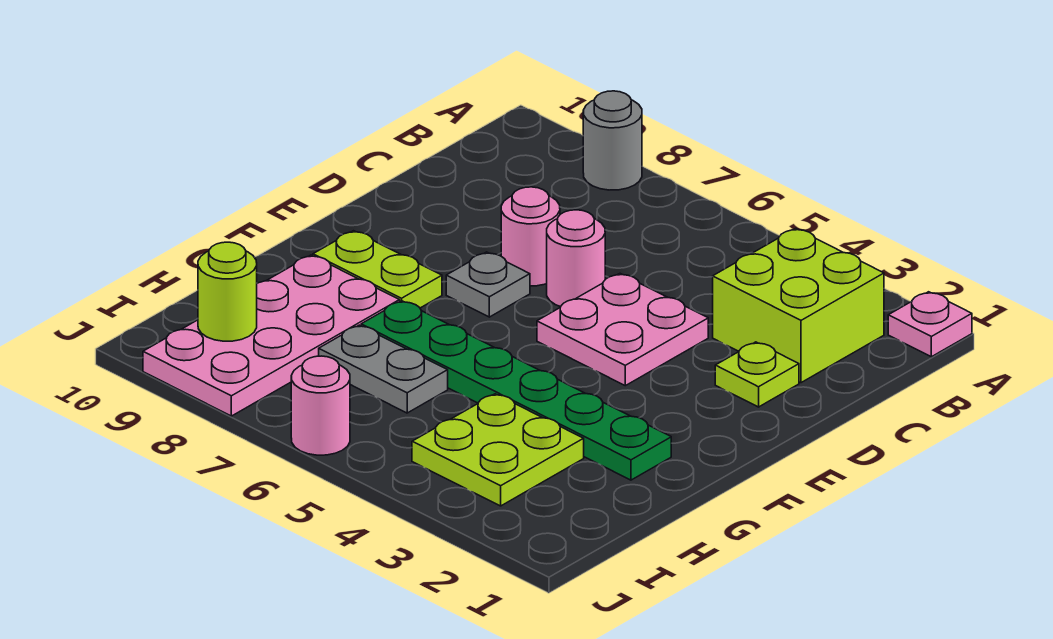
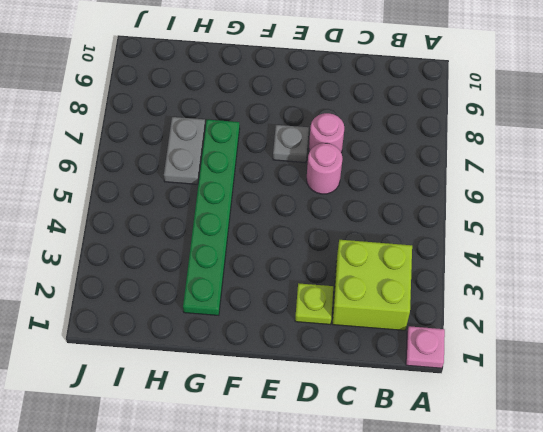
none -> grey 1x1 round brick [583,91,642,190]
none -> pink 2x2 plate [537,274,708,386]
none -> lime 1x2 plate [313,231,442,308]

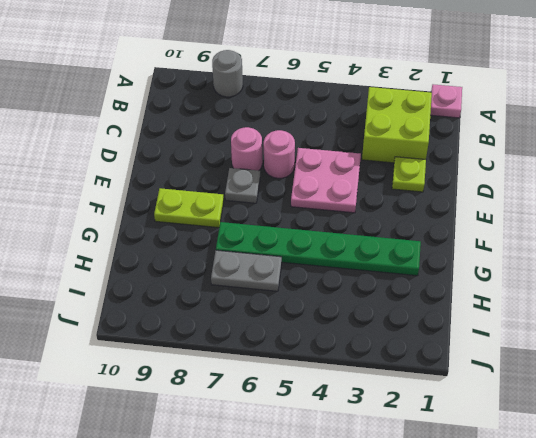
none -> pink 2x4 plate [143,255,400,416]
none -> lime 2x2 plate [412,394,584,506]
none -> pink 1x1 round brick [291,356,350,455]

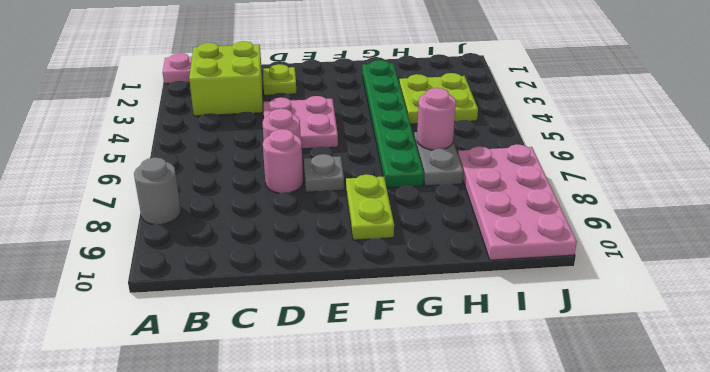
pink 1x1 round brick [417,88,456,150] -> pink 1x1 round brick moved to [291,356,350,455]
pink 2x4 plate [458,144,577,260] -> pink 2x4 plate turned to [143,255,400,416]
none -> lime 1x1 round brick [198,242,257,341]

